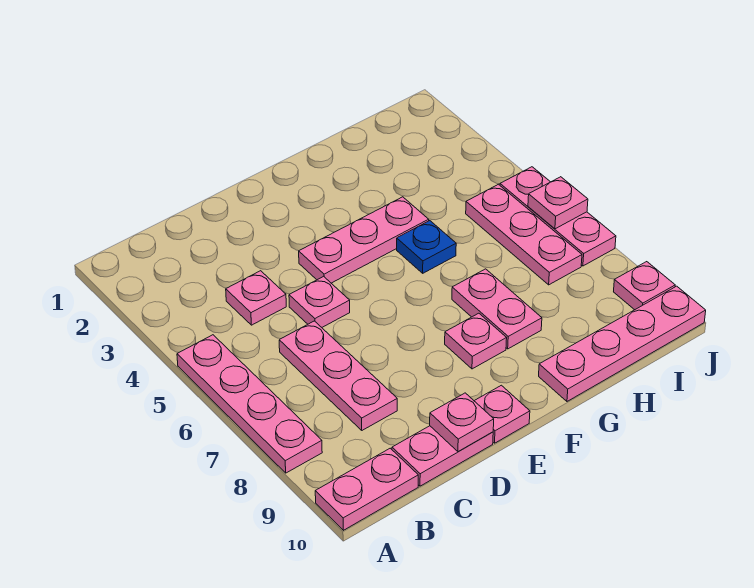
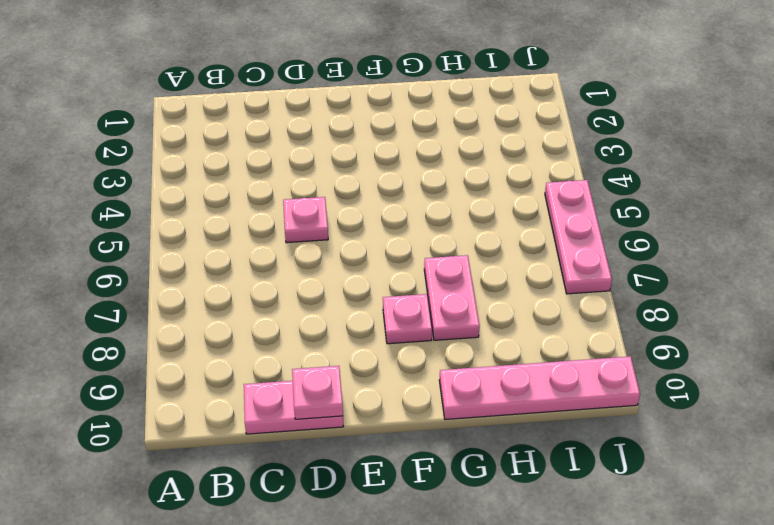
none -> pink 1x4 plate [177,335,322,473]
none -> pink 1x2 plate [315,448,418,530]
none -> pink 1x1 plate [226,271,286,325]

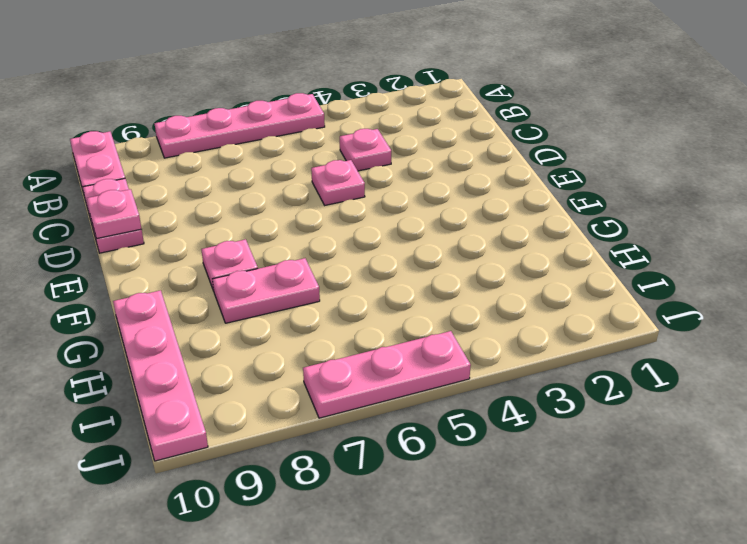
none -> pink 1x3 plate [279,321,397,430]
none -> pink 1x3 plate [299,197,429,283]
none -> pink 1x1 plate [475,385,530,443]

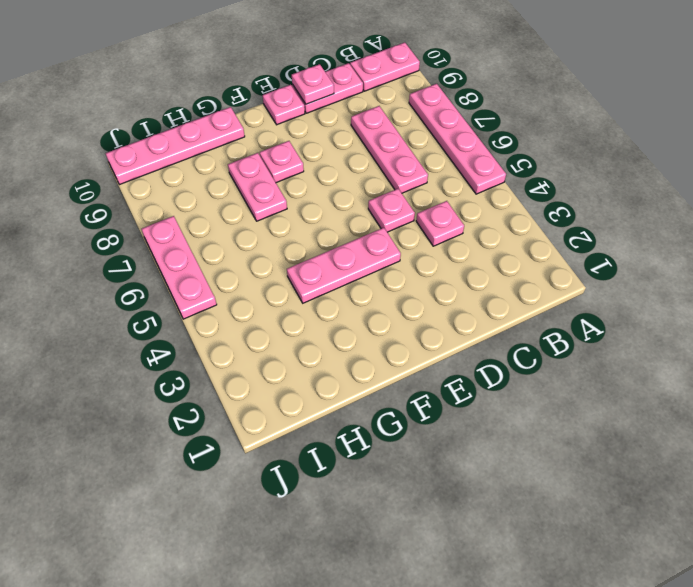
none -> blue 1x1 plate [397,221,456,273]
none -> pink 1x3 plate [466,184,582,285]
none -> pink 1x1 plate [614,262,675,310]

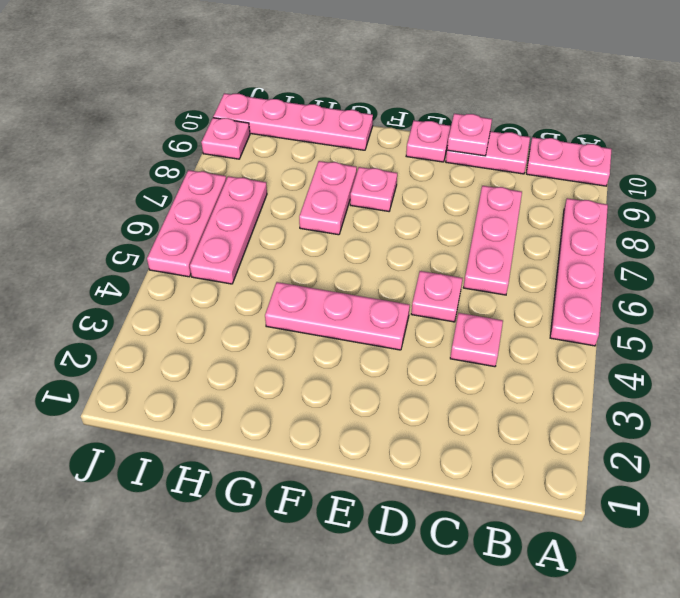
none -> blue 1x1 plate [397,221,456,273]
none -> pink 1x1 plate [528,177,588,229]

